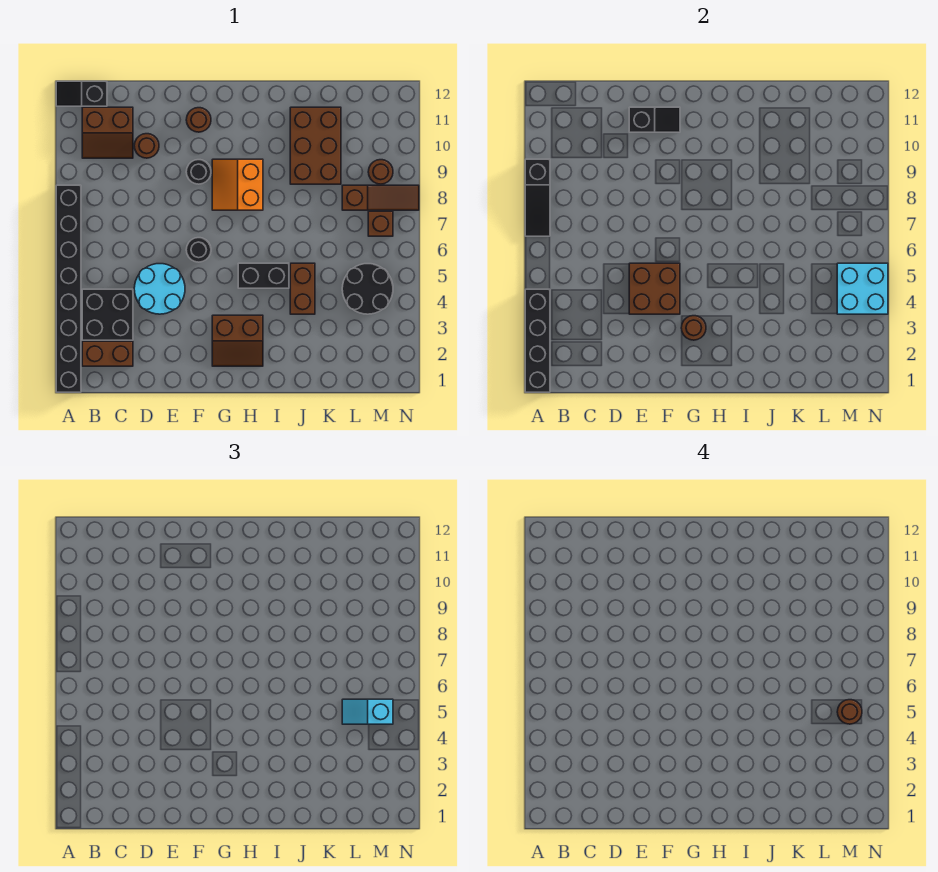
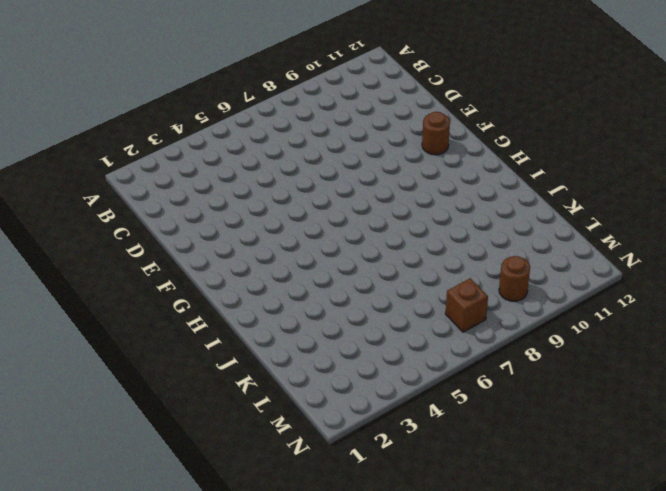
none -> black 1x8 brick [56,185,81,392]
none -> black 1x2 slope [56,81,107,106]
none -> brown 1x2 brick [82,341,133,366]

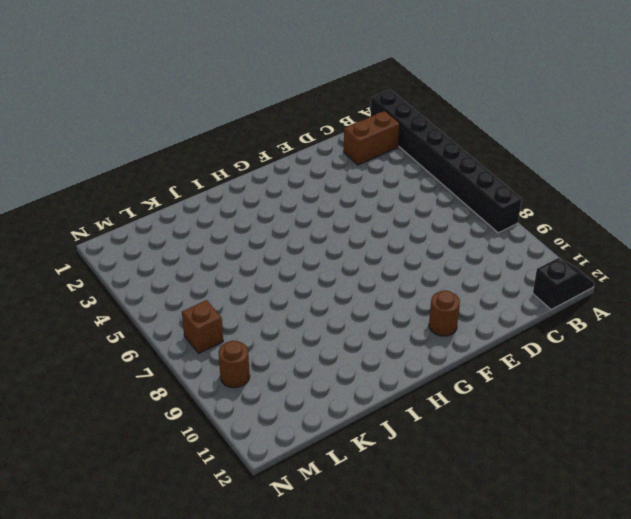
none -> black 2x2 brick [82,289,133,340]
none -> brown 2x2 slope [82,107,133,158]
none -> cyan 2x2 round brick [134,264,185,314]

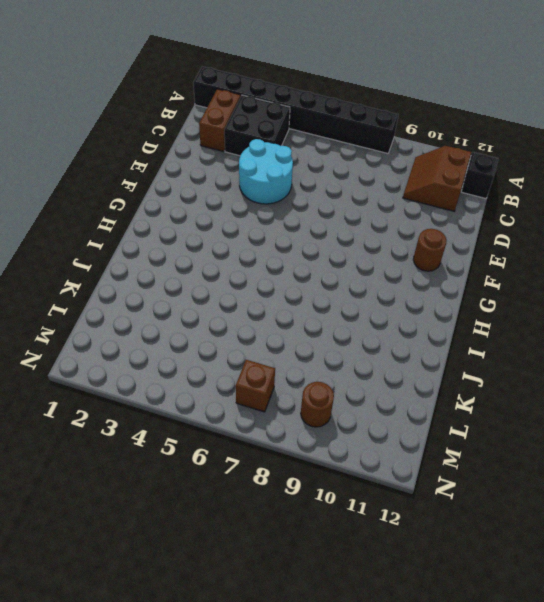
none -> brown 1x1 round brick [134,134,159,158]
none -> black 1x1 round brick [186,238,211,262]
none -> black 1x1 round brick [186,160,211,184]

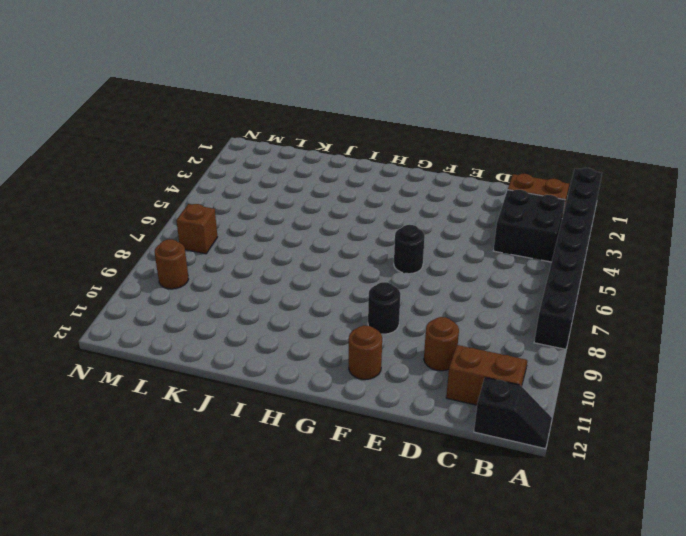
none -> cyan 2x2 round brick [134,264,185,314]
none -> brown 2x2 slope [212,315,263,366]
none -> orange 2x2 slope [212,159,263,210]

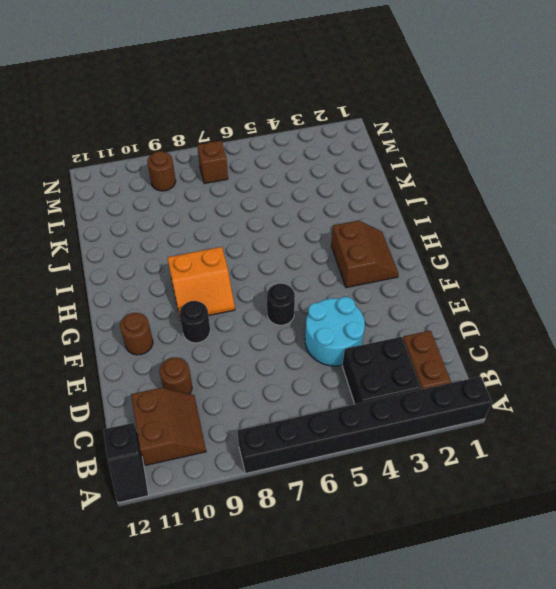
none -> black 1x2 brick [238,263,289,288]
none -> brown 1x2 brick [290,263,315,314]
none -> brown 2x3 brick [290,107,341,184]

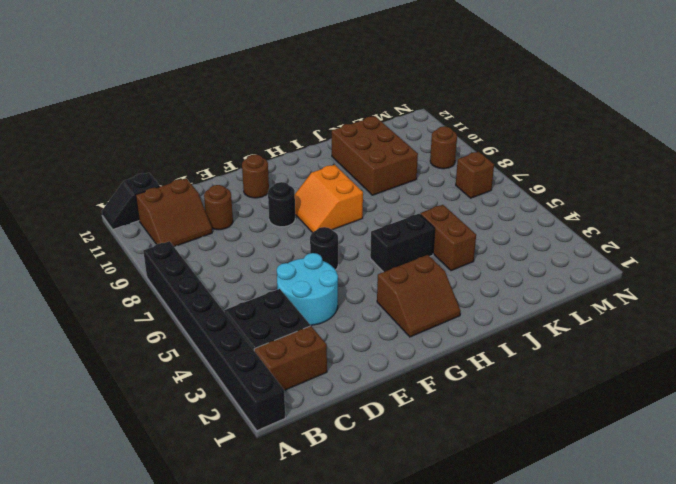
none -> black 2x2 round brick [342,264,393,314]
none -> brown 1x3 slope [342,185,419,210]
none -> black 1x4 brick [525,289,550,392]

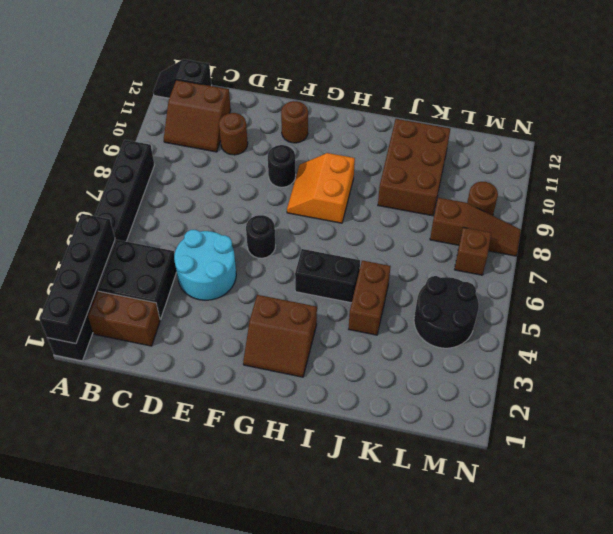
none -> black 1x3 slope [525,159,550,236]
none -> brown 2x2 brick [629,263,680,314]
none -> black 1x2 slope [629,107,680,132]

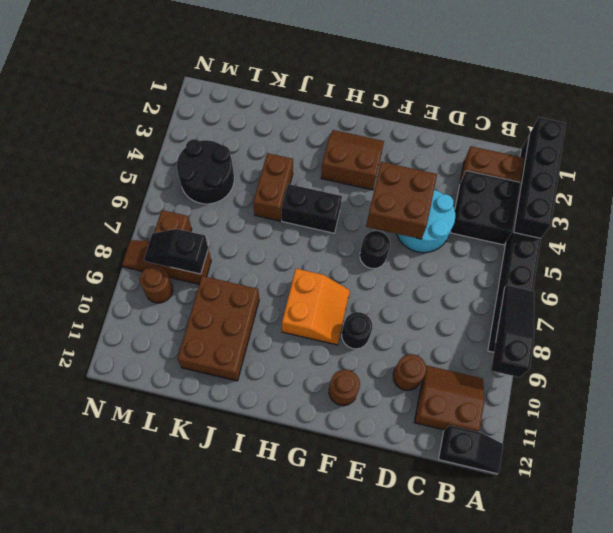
black 1x2 slope [144,229,208,274] -> black 1x2 slope moved to [629,107,680,132]
none -> brown 1x1 round brick [681,316,706,340]
none -> cyan 2x2 brick [837,263,888,314]
none -> cyan 1x2 slope [342,699,393,724]

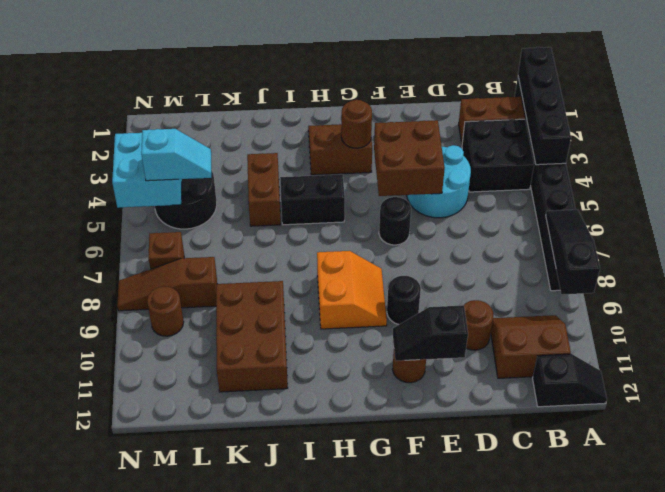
none -> brown 1x1 round brick [837,700,862,724]

